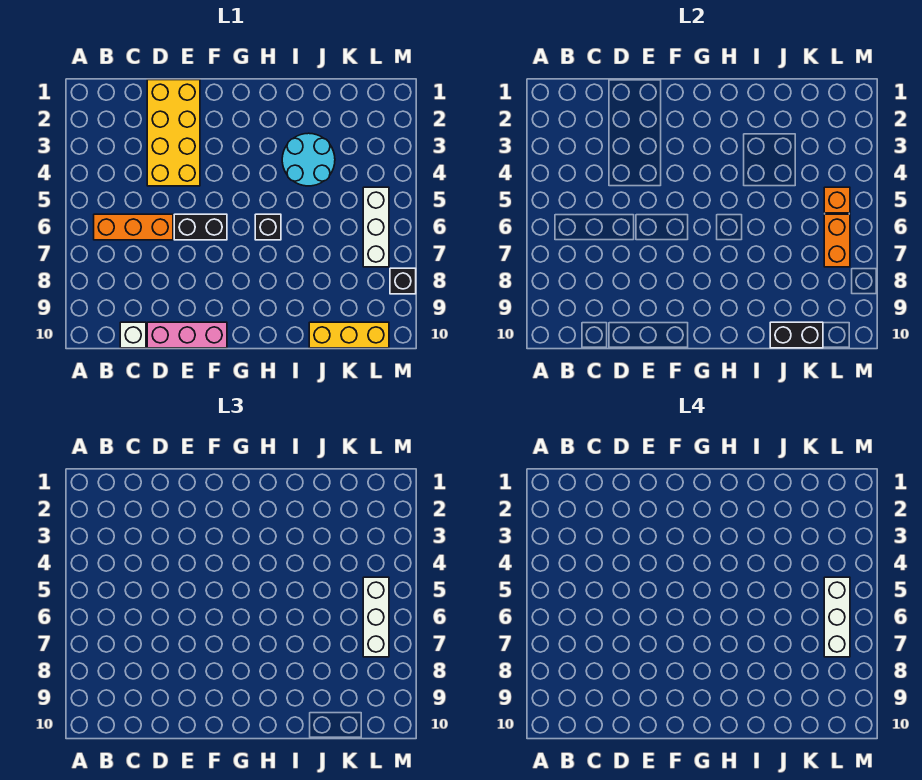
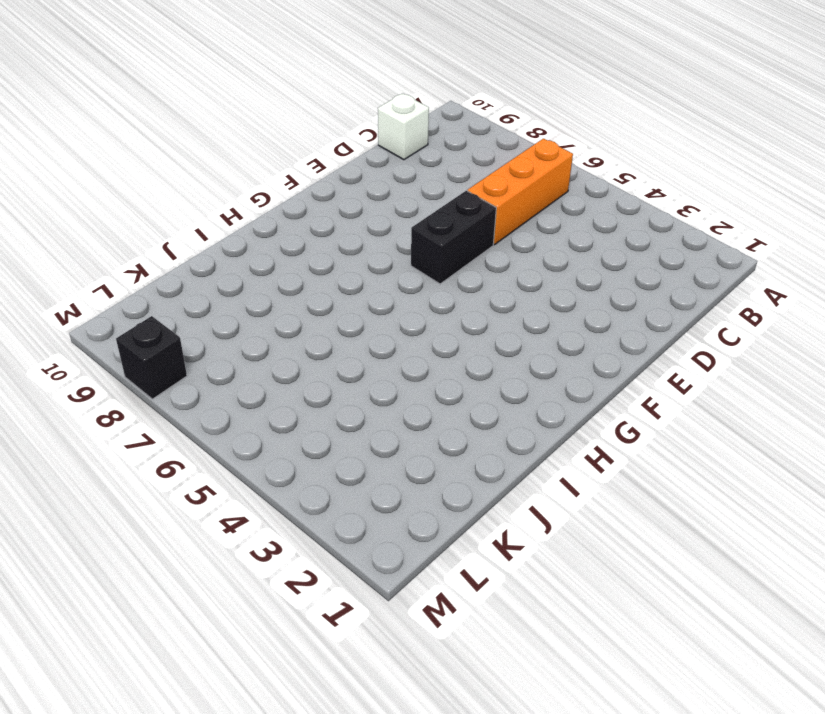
none -> yellow 2x4 brick [147,80,200,186]
none -> pink 1x3 brick [147,322,227,348]
none -> black 1x1 brick [255,214,281,240]

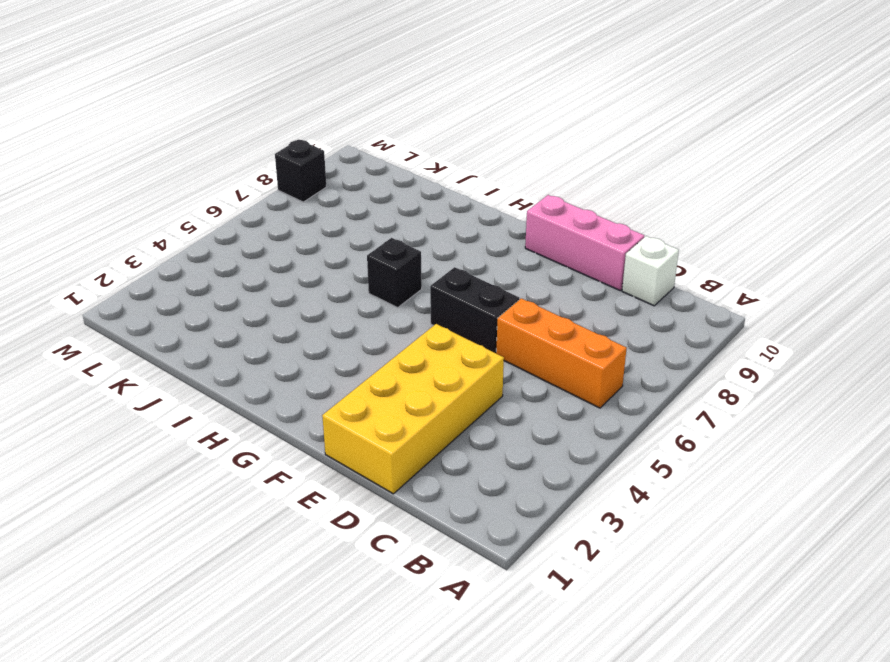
none -> cyan 2x2 round brick [282,133,335,186]
none -> yellow 1x3 brick [309,322,389,348]
none -> white 1x3 brick [363,187,389,267]

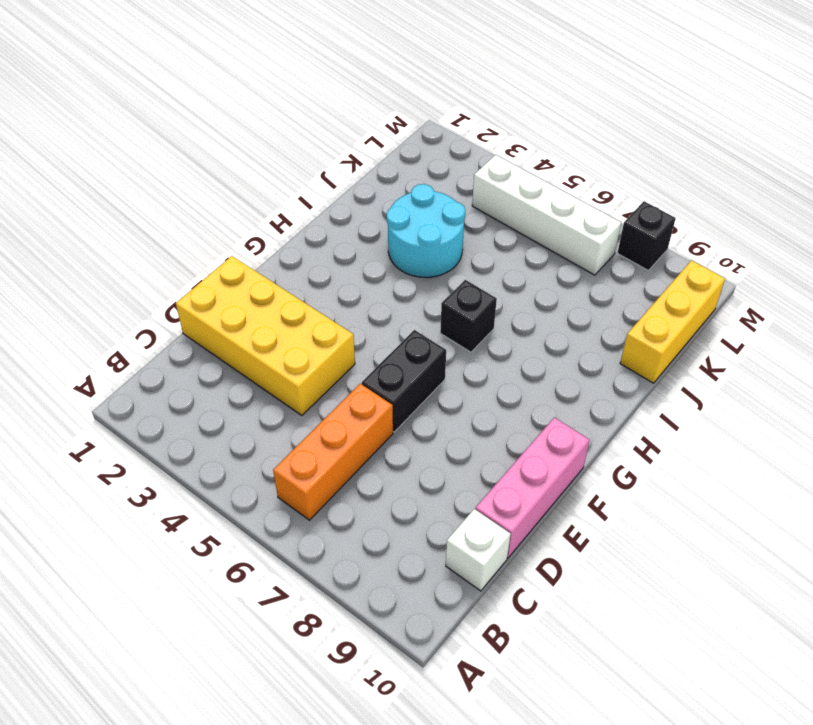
white 1x4 brick [472,155,621,275] -> white 1x3 brick [363,187,389,267]
none -> black 1x2 brick [770,322,823,348]
none -> orange 1x1 brick [824,187,850,213]
none -> orange 1x2 brick [824,214,850,267]

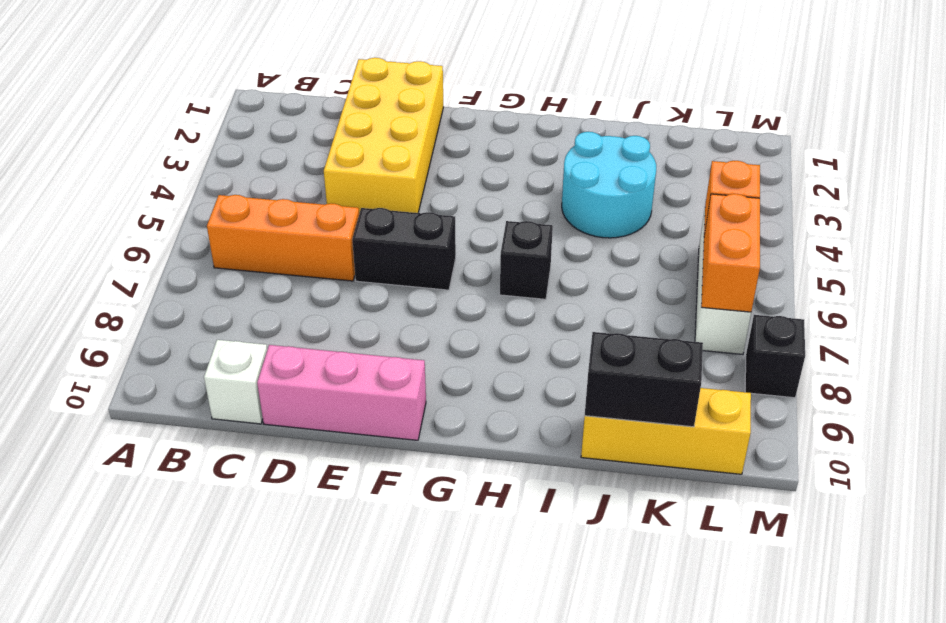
none -> white 1x3 brick [363,577,389,657]
none -> white 1x3 brick [824,577,850,657]

